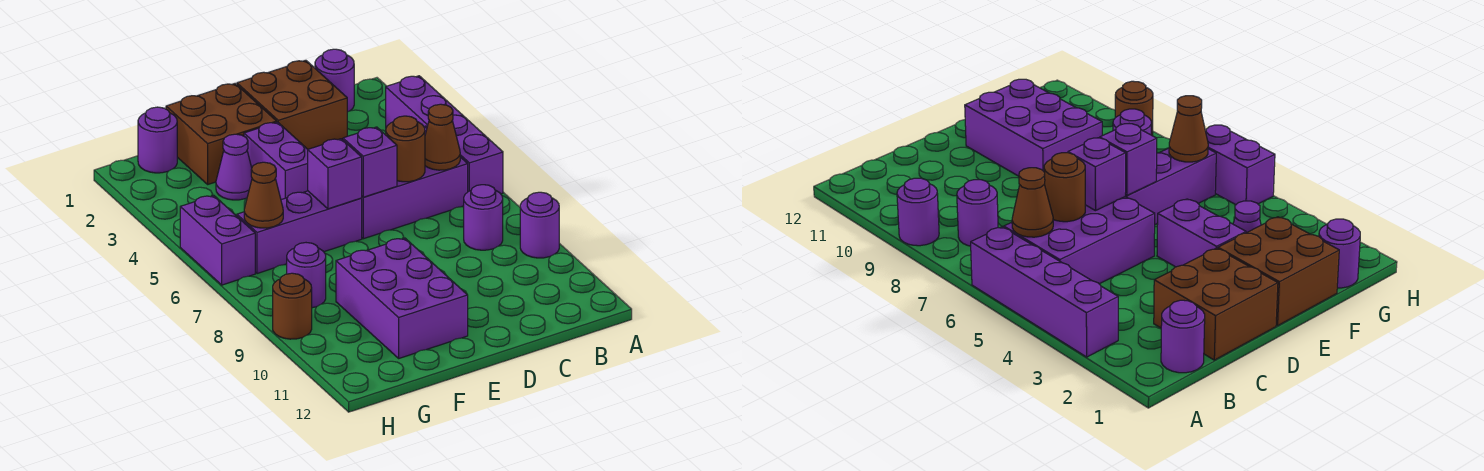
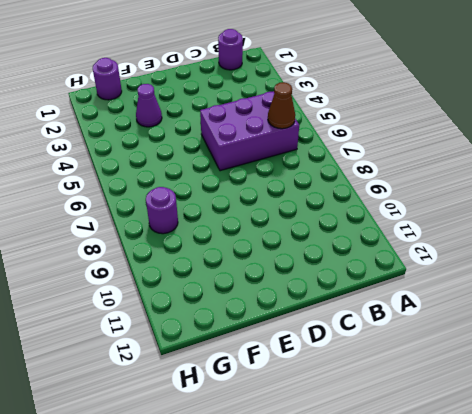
none -> purple 1x4 brick [386,76,503,194]
none -> purple 1x1 round brick [520,192,559,258]
none -> purple 1x1 round brick [464,185,503,250]

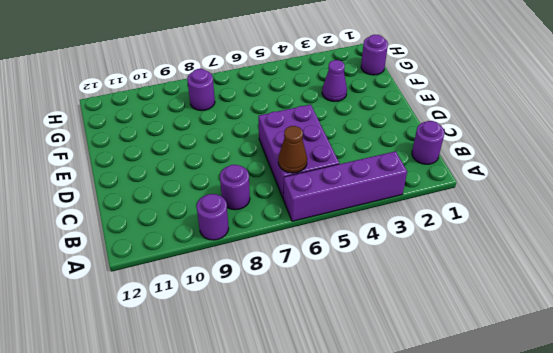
none -> brown 2x2 brick [237,60,347,149]
none -> brown 2x2 brick [166,84,277,184]
none -> purple 1x2 brick [244,122,308,200]

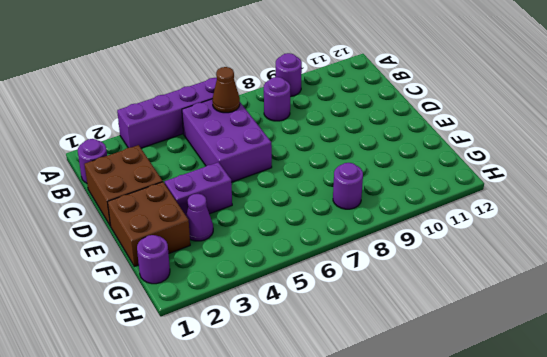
none -> purple 1x3 brick [237,191,362,274]
none -> purple 2x3 brick [336,238,468,358]
none -> purple 1x2 brick [180,196,255,285]

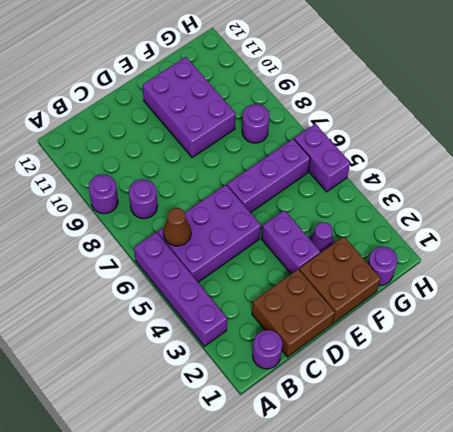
none -> brown 1x1 round brick [273,273,312,339]
none -> brown 1x1 round brick [386,116,425,182]
none -> purple 1x1 brick [343,127,397,197]

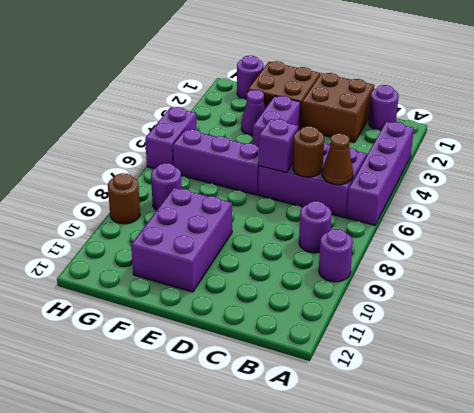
none -> purple 1x1 brick [308,139,362,209]
none -> brown 1x1 cone [244,162,283,228]

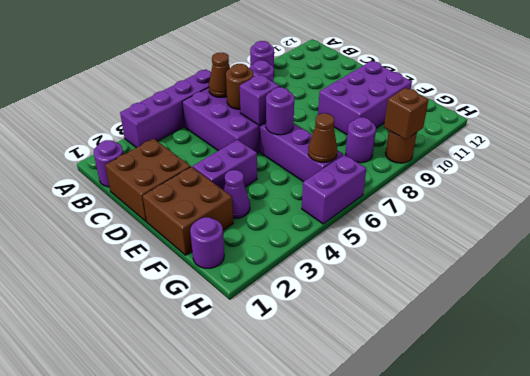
purple 1x1 round brick [266,87,294,135] -> purple 1x1 brick [308,139,362,209]
brown 1x1 brick [384,88,428,140] -> none

